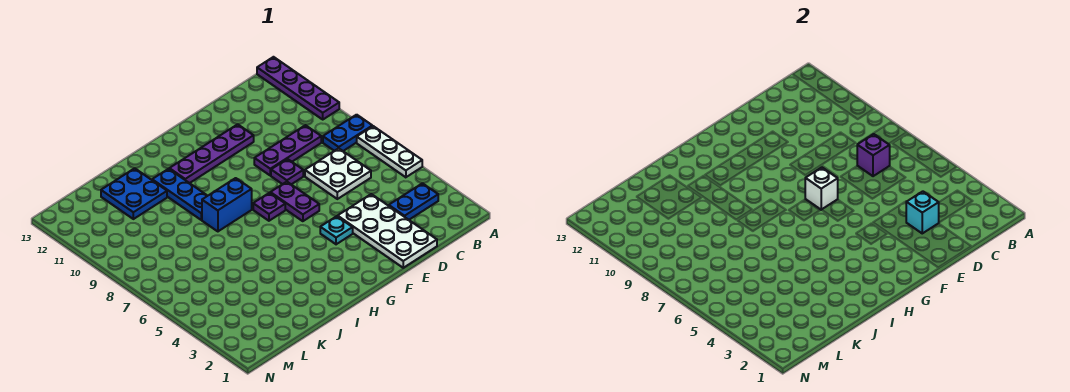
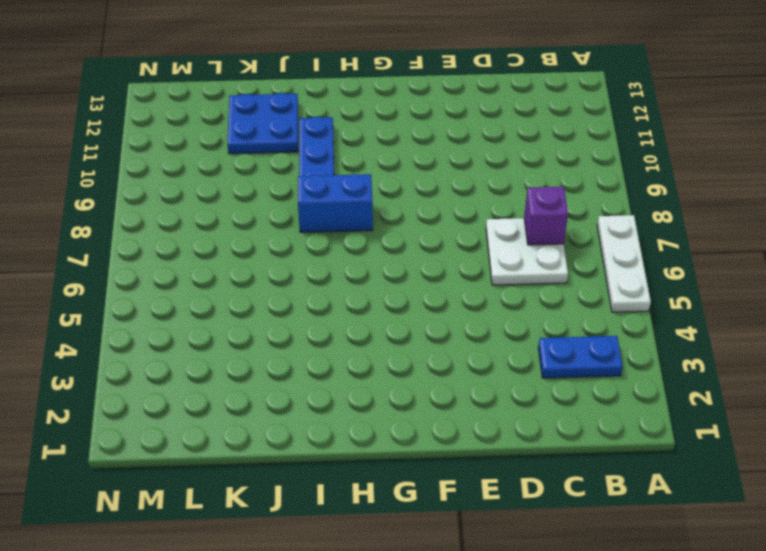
none -> blue 1x2 plate [323,115,372,151]
none -> purple 1x4 plate [257,57,339,119]
none -> purple 1x3 plate [254,125,321,175]

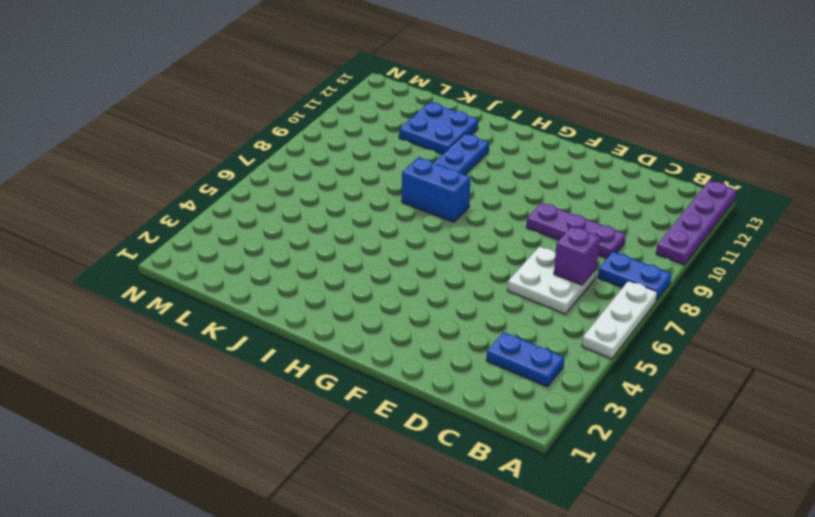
none -> white 2x4 plate [338,194,437,268]
none -> purple 1x1 plate [271,159,303,184]
none -> purple 1x4 plate [169,124,254,183]

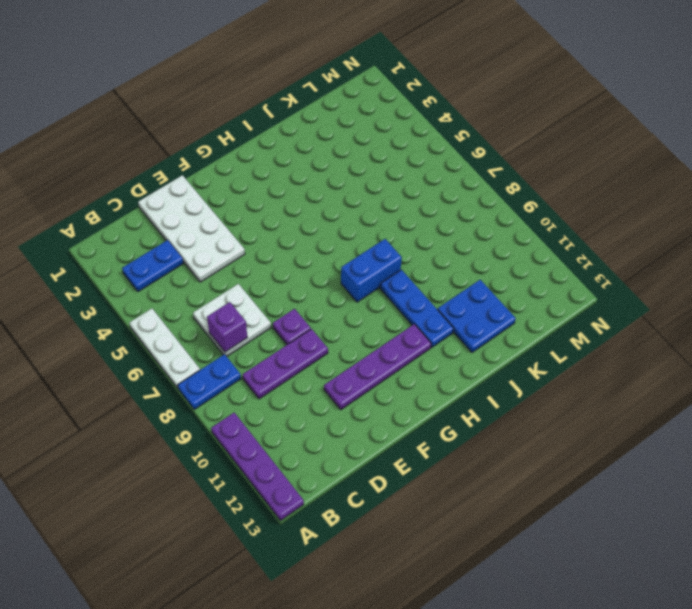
none -> cyan 1x1 plate [320,216,353,244]
none -> purple 1x2 plate [270,182,319,221]
none -> purple 1x1 plate [253,193,285,221]

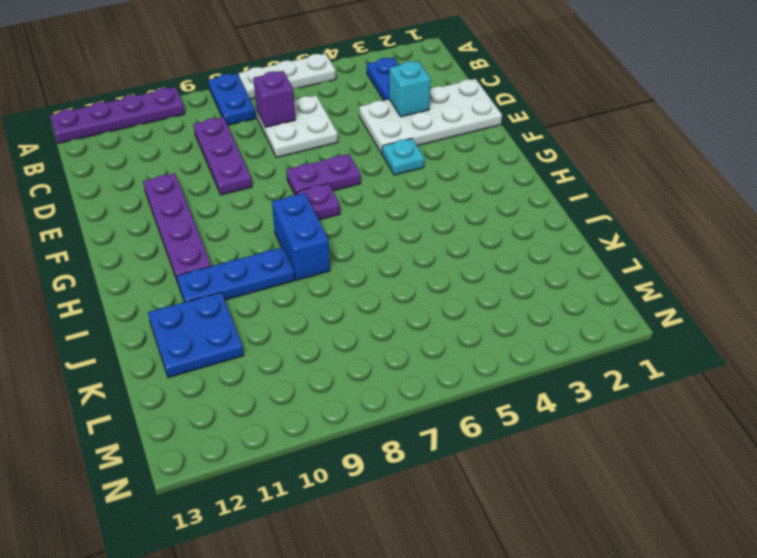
none -> purple 1x1 plate [271,159,303,184]
none -> white 1x1 brick [805,167,838,210]

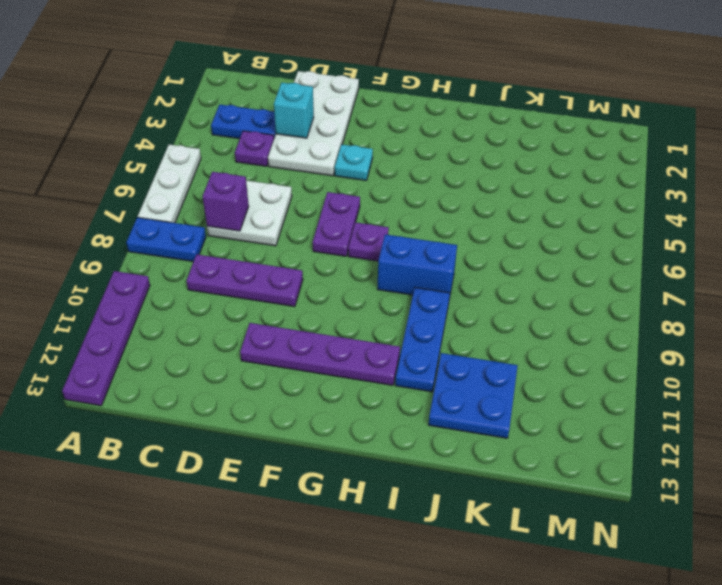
purple 1x1 plate [235,131,274,166] -> purple 1x1 plate moved to [271,159,303,184]
none -> white 1x1 brick [805,167,838,210]

